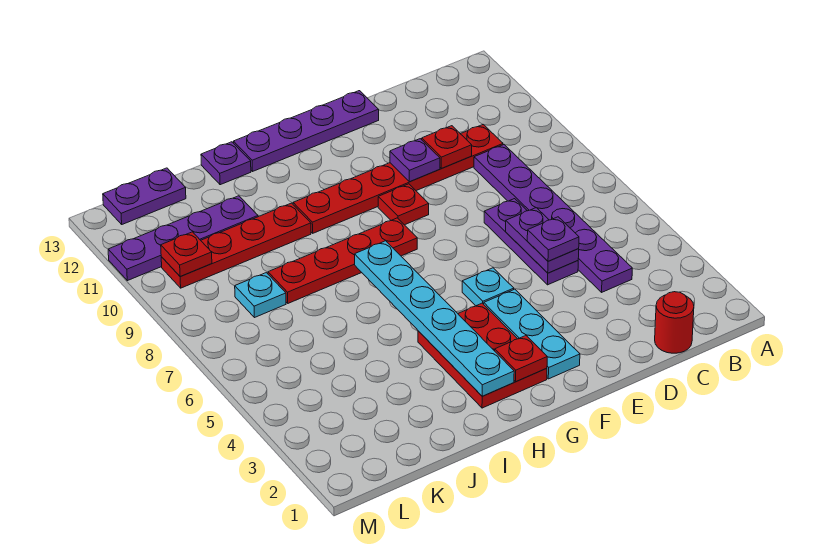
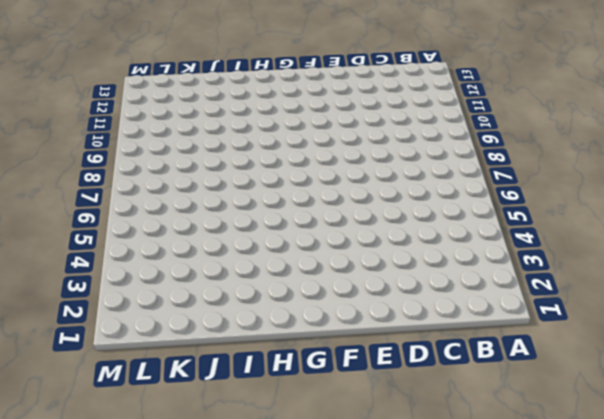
none -> red 1x1 round brick [655,292,694,353]
none -> purple 1x6 plate [474,145,632,292]
none -> red 1x6 plate [293,125,503,233]

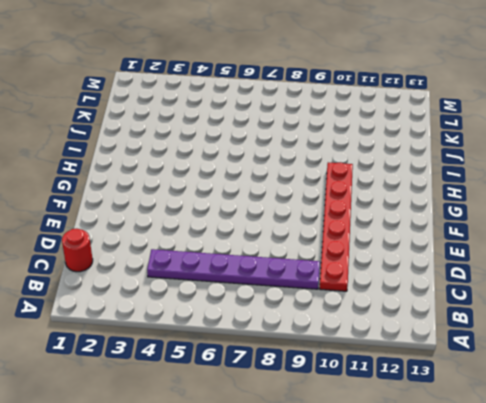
none -> purple 1x3 plate [484,199,578,285]
none -> purple 1x4 plate [233,91,379,171]
none -> cyan 1x3 plate [484,289,580,379]

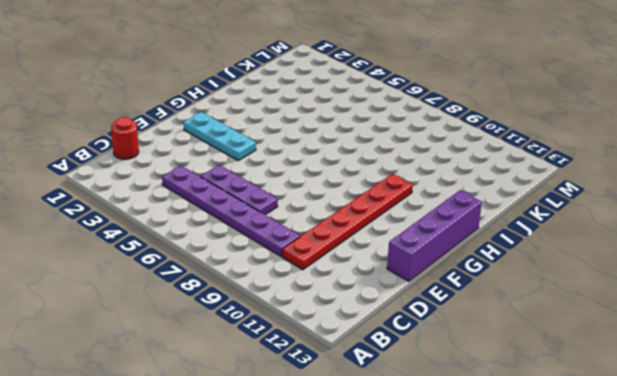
purple 1x4 brick [387,191,482,281] -> purple 1x4 plate [233,91,379,171]
none -> cyan 1x1 plate [462,268,514,306]
none -> red 1x1 plate [378,184,429,225]
none -> red 2x3 plate [418,303,547,408]

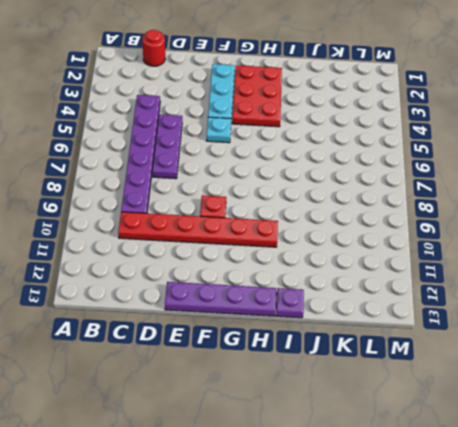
none -> red 1x4 plate [268,218,417,303]
none -> red 1x4 plate [161,203,311,288]
none -> purple 1x4 plate [108,196,258,281]

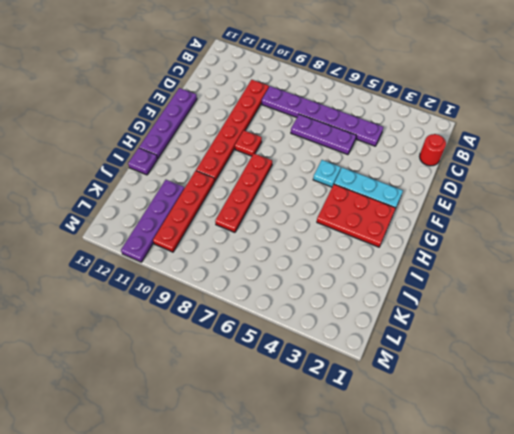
none -> cyan 1x1 plate [235,273,286,318]
none -> purple 1x2 plate [103,168,186,224]
none -> purple 1x2 plate [506,208,579,273]

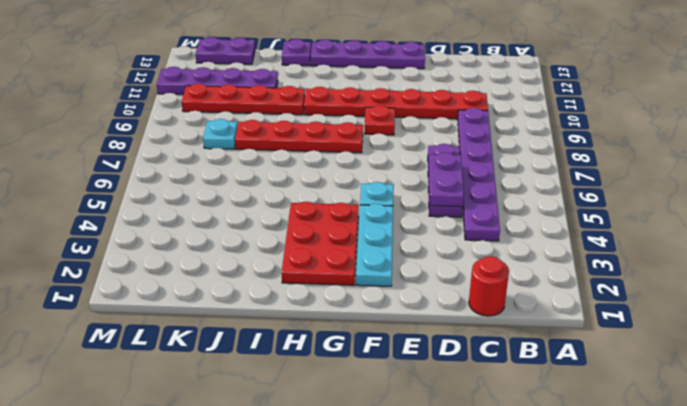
none -> red 1x1 plate [422,126,472,168]
none -> purple 1x1 plate [390,139,440,182]
none -> red 1x1 plate [495,336,547,382]

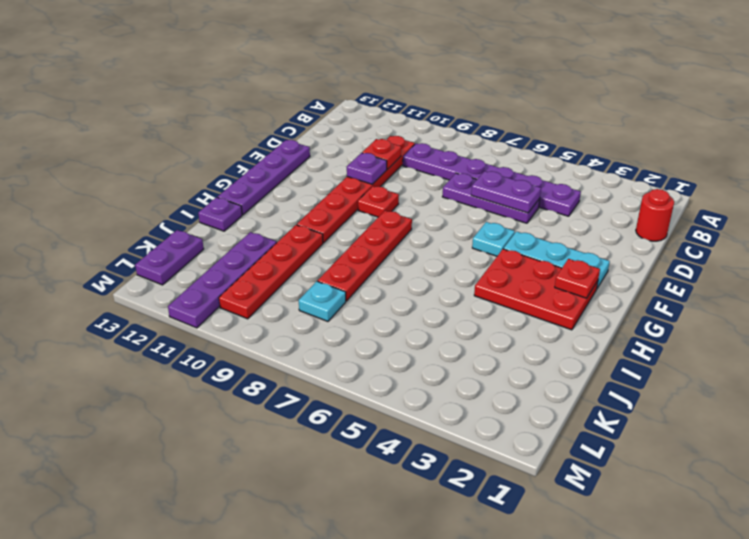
none -> cyan 1x6 plate [355,241,514,396]
none -> red 1x1 plate [161,232,212,276]
none -> purple 1x1 plate [527,217,579,261]

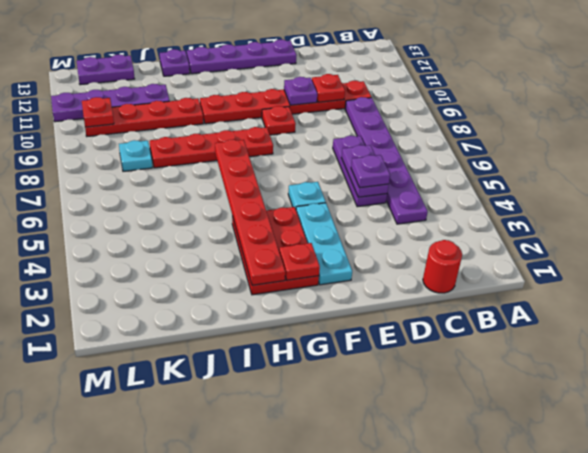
red 1x6 plate [215,140,285,285] -> cyan 1x6 plate [355,241,514,396]

